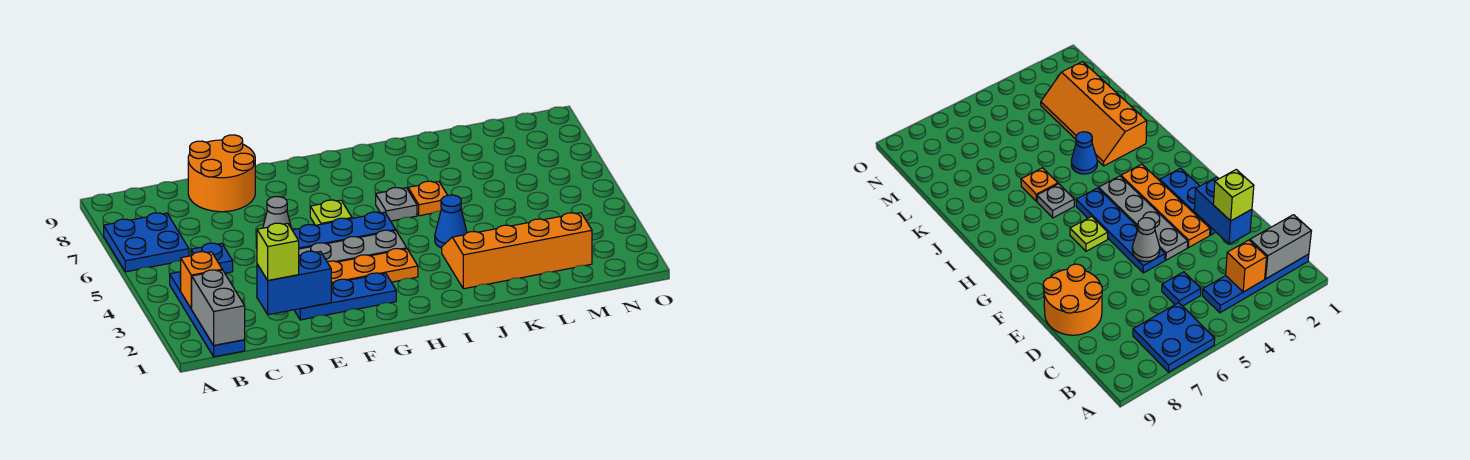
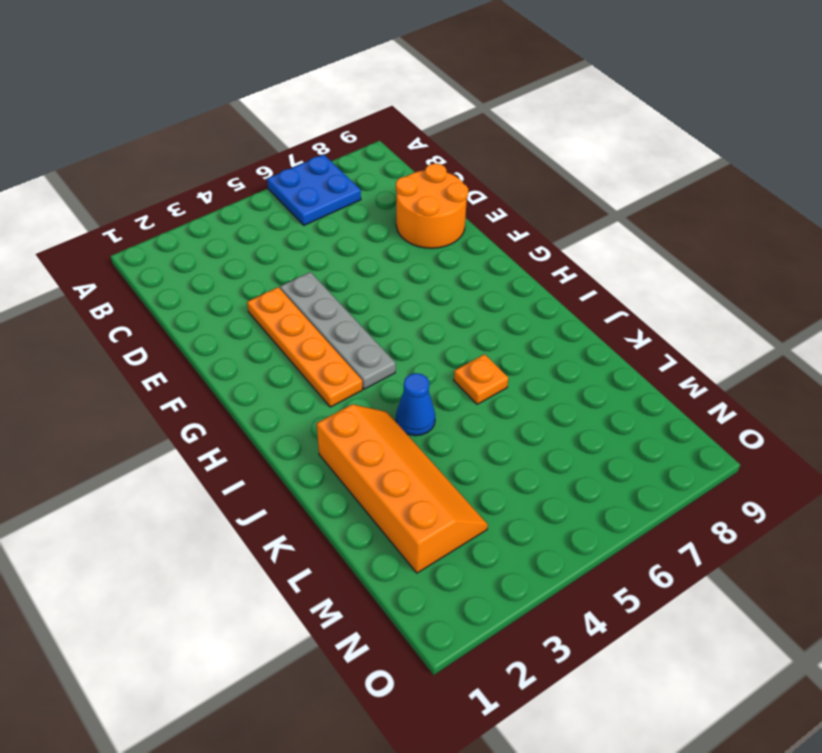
none -> blue 1x4 plate [170,272,245,357]
none -> blue 1x1 plate [191,243,233,273]
none -> blue 1x3 plate [294,273,396,320]

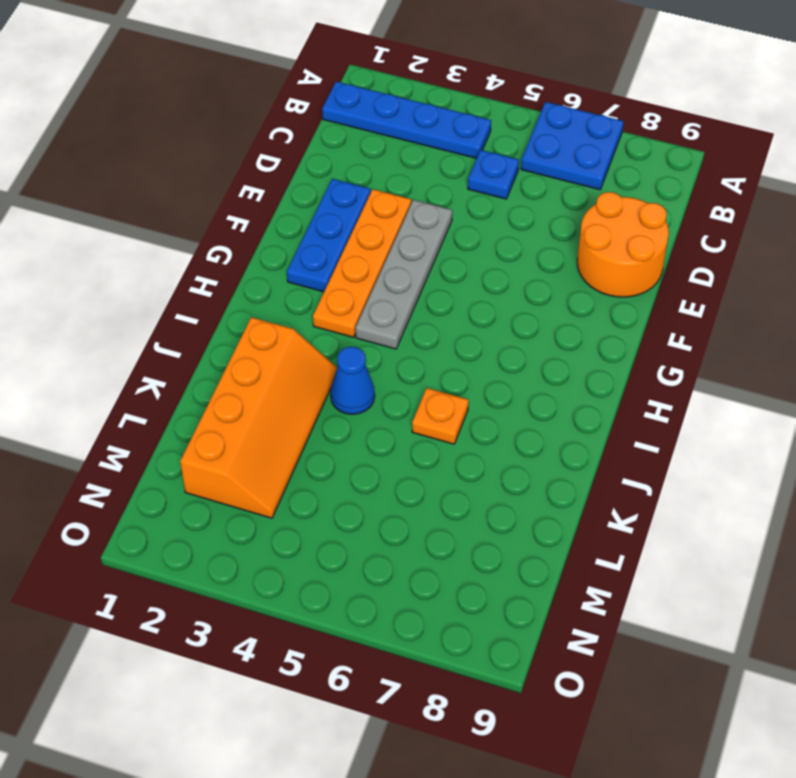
none -> blue 1x4 plate [256,212,396,249]
none -> lime 1x1 plate [310,200,352,225]
none -> grey 1x1 plate [376,188,417,221]

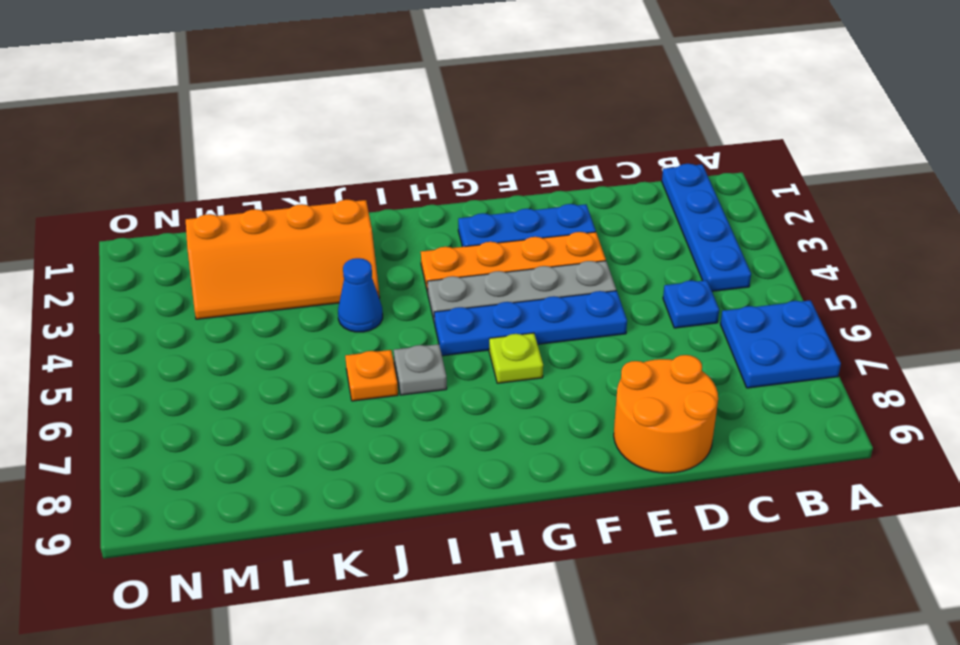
none -> grey 1x2 brick [192,270,245,345]
none -> orange 1x1 brick [180,252,222,309]
none -> blue 1x2 brick [257,251,331,315]

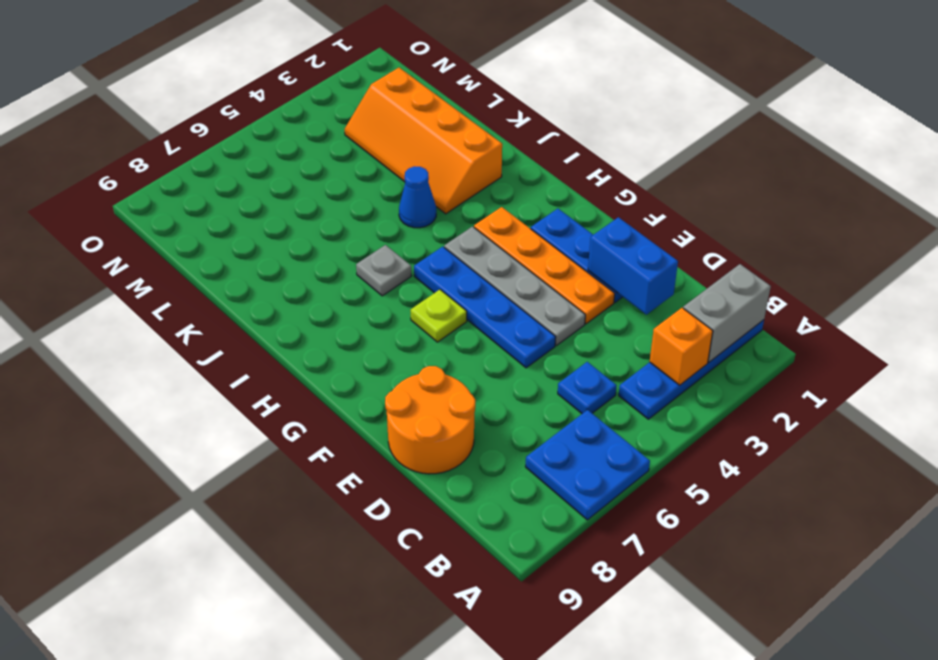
none -> orange 1x1 plate [408,181,447,216]
none -> grey 1x1 cone [263,197,291,228]
none -> lime 1x1 brick [257,223,299,280]

